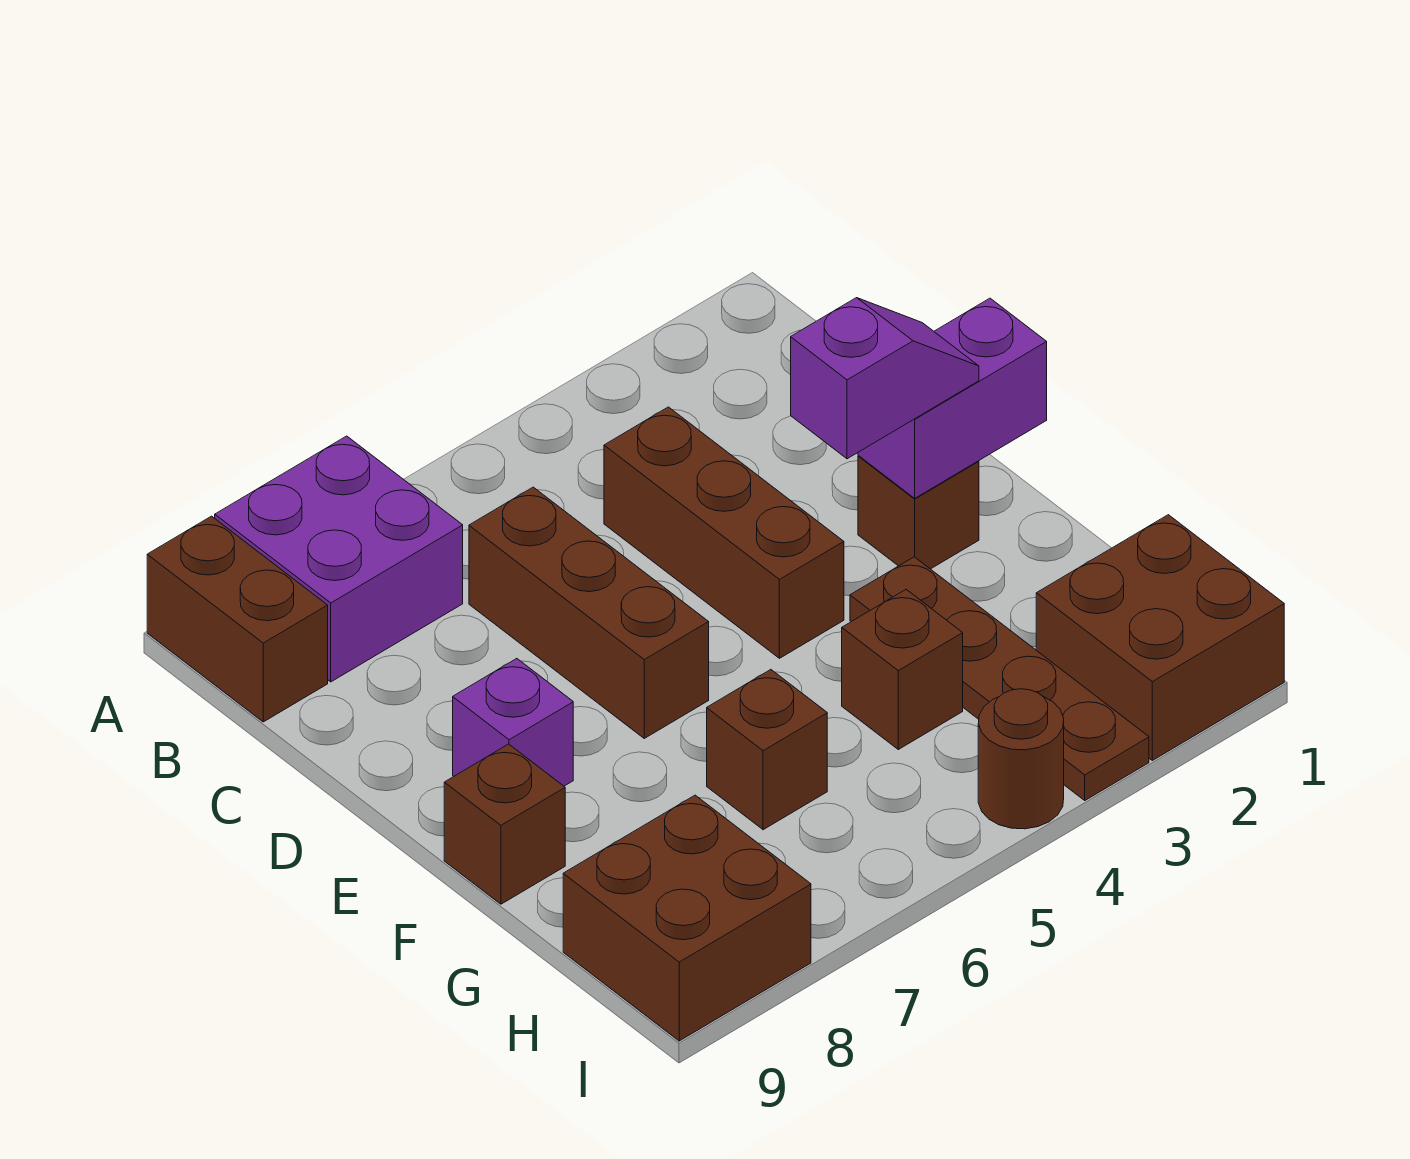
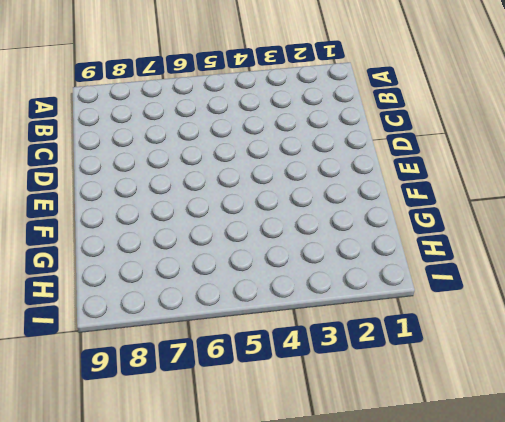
none -> purple 2x2 brick [215,436,463,682]
none -> brown 1x2 brick [147,516,328,722]
none -> brown 1x3 brick [604,407,844,658]

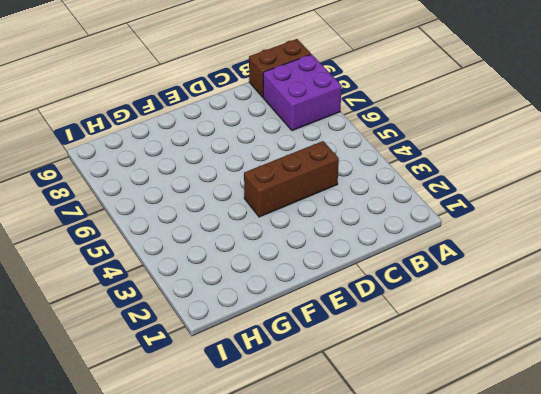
none -> brown 1x3 brick [469,487,709,738]
none -> brown 1x1 brick [858,456,979,569]
none -> purple 1x1 brick [453,659,573,786]

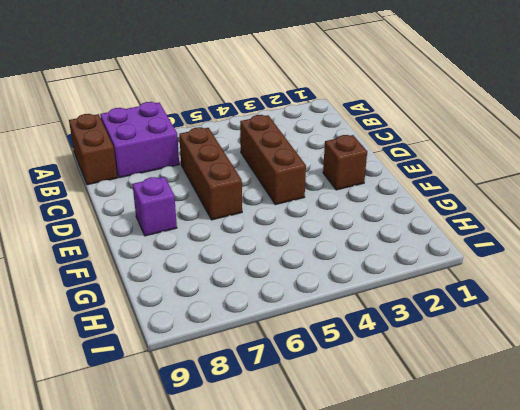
none -> brown 1x4 plate [850,557,1149,800]
none -> brown 1x1 brick [444,744,565,904]
none -> brown 1x1 brick [842,590,963,749]

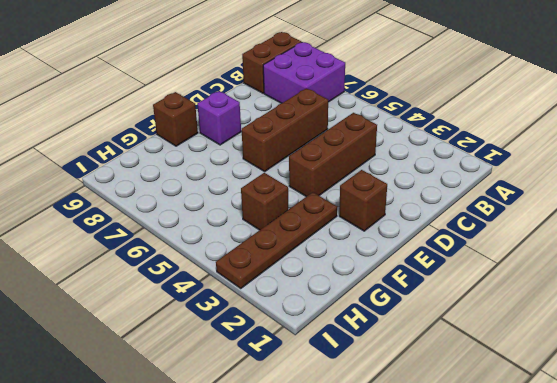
none -> brown 1x1 brick [707,670,827,830]
none -> brown 2x2 brick [1036,515,1284,760]
none -> brown 2x2 brick [563,795,811,1041]

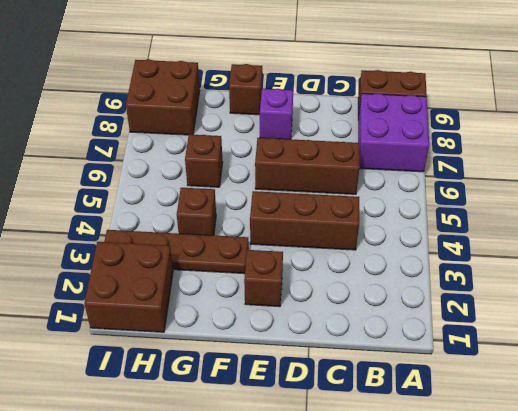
none -> brown 1x1 round brick [978,689,1064,829]
none -> purple 1x2 brick [858,298,1047,498]
none -> purple 1x2 slope [791,298,979,459]

